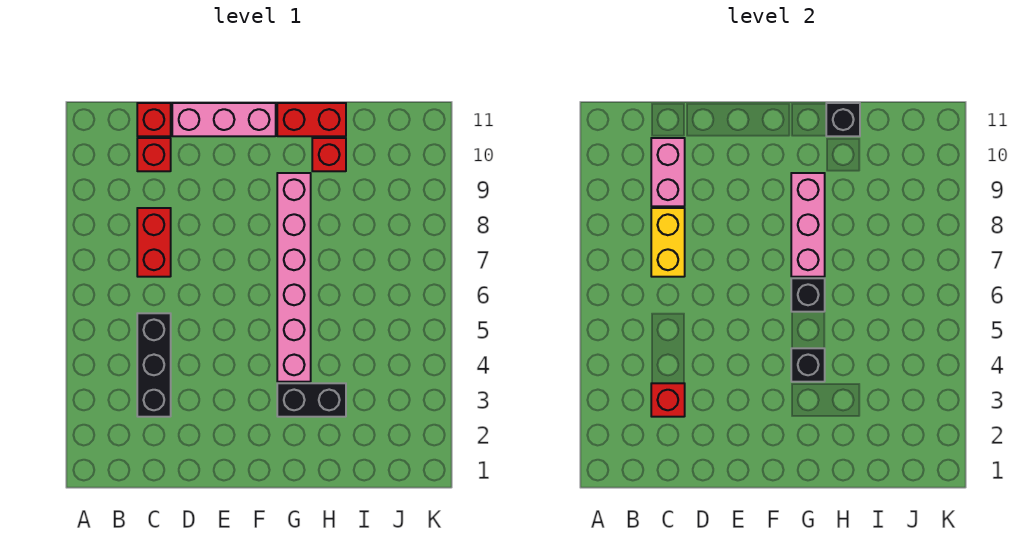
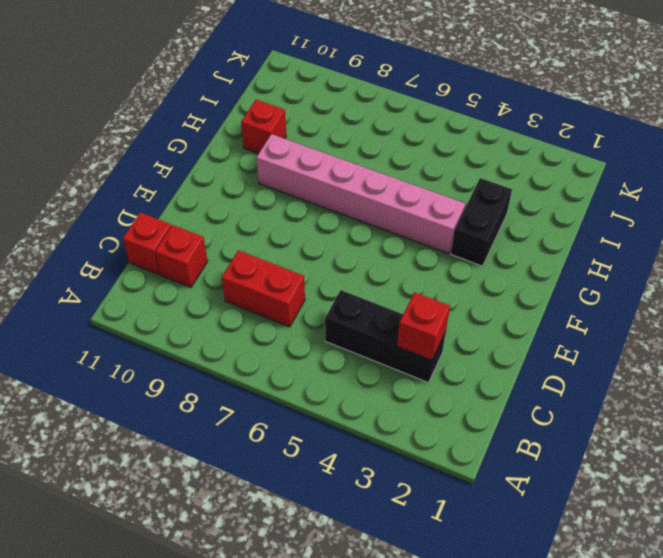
none -> pink 1x3 brick [172,103,276,136]
none -> red 1x2 brick [277,103,346,136]
none -> yellow 1x2 brick [651,208,685,277]

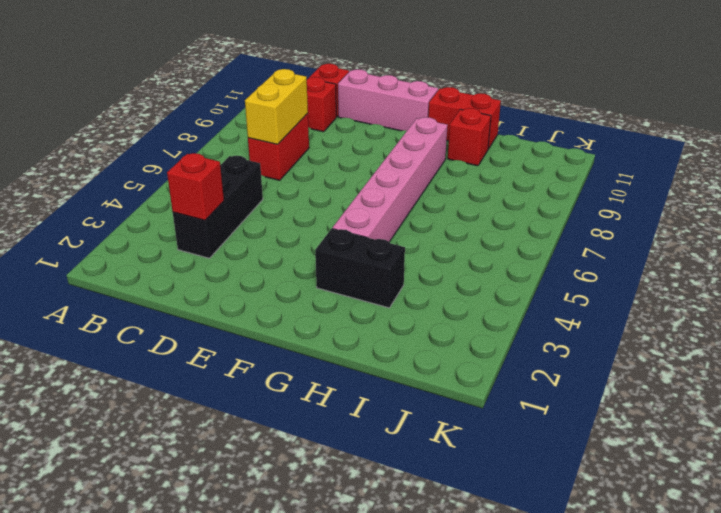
none -> pink 1x2 brick [651,138,685,206]
none -> black 1x1 brick [791,348,825,382]
none -> black 1x1 brick [791,278,825,312]

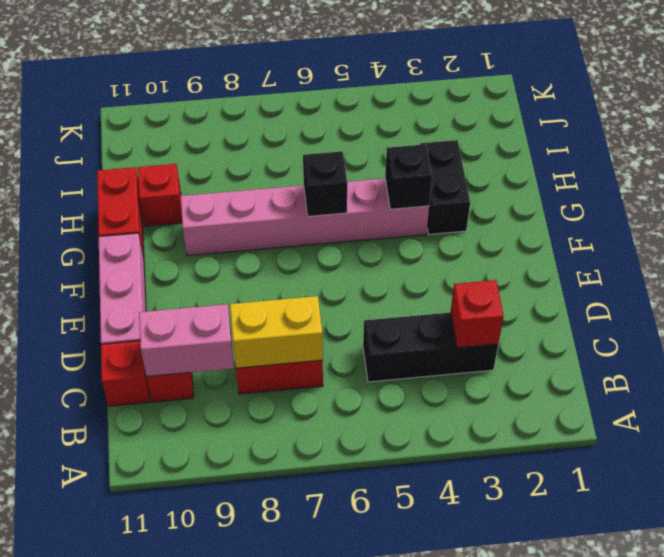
none -> pink 1x3 brick [791,173,825,277]
none -> black 1x1 brick [826,103,860,136]

